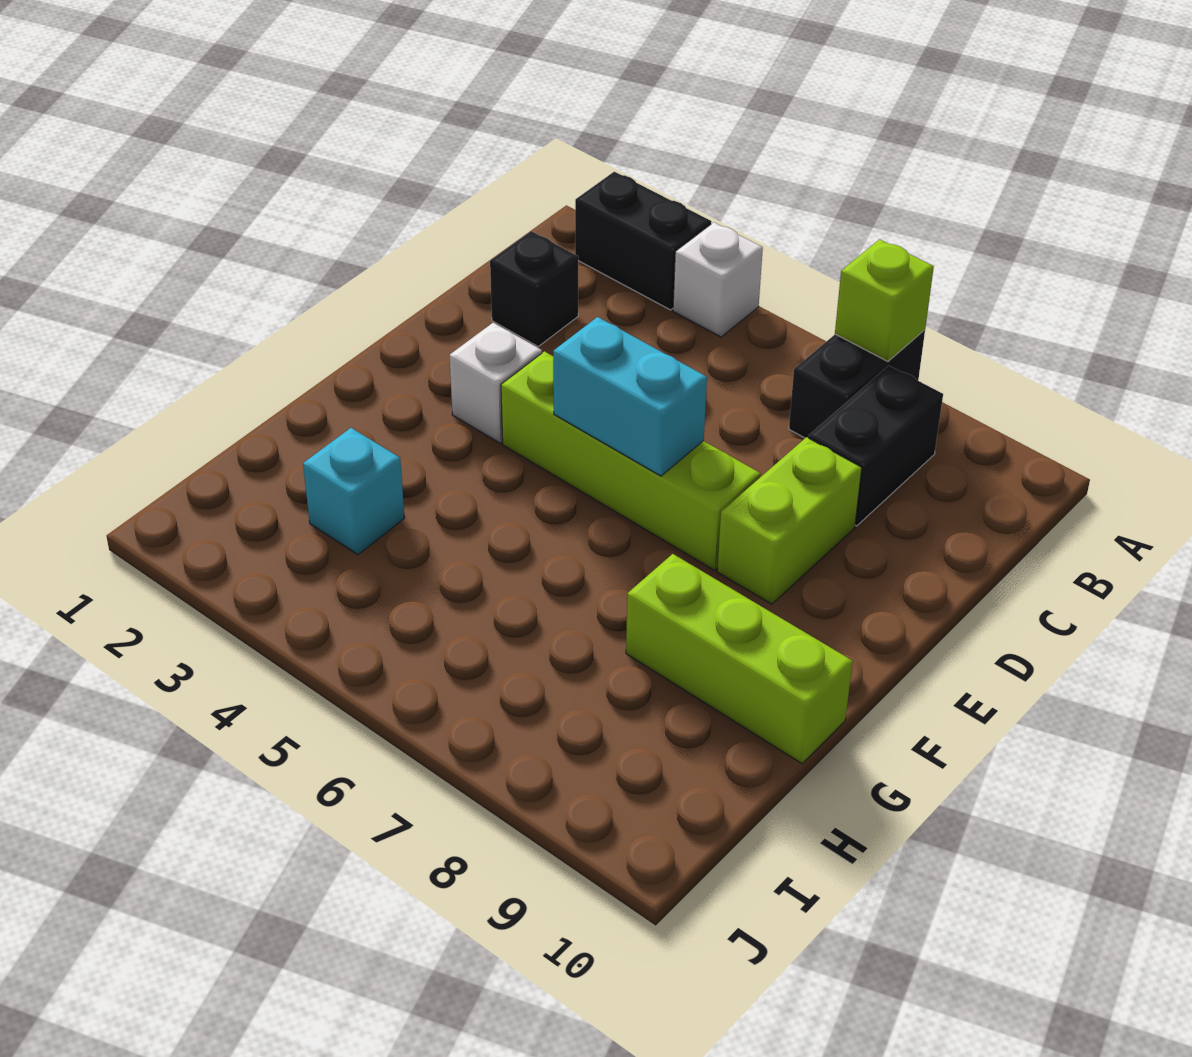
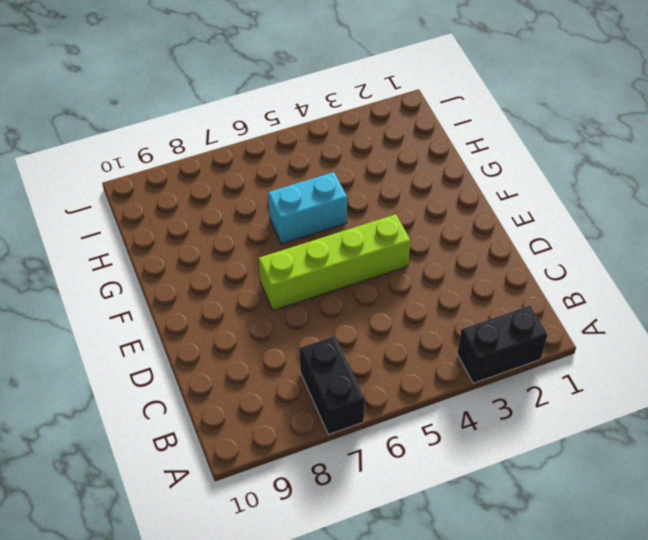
cyan 1x2 brick [268,172,347,244] -> cyan 1x2 brick moved to [553,317,707,476]
none -> white 1x1 brick [673,222,763,337]
none -> black 1x2 brick [808,366,943,526]
none -> black 1x1 brick [490,231,578,346]

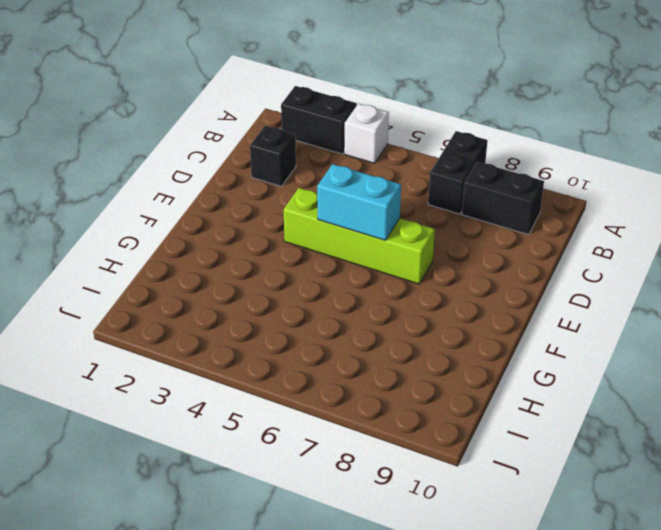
black 1x2 brick [462,162,544,235] -> black 1x2 brick turned to [808,366,943,526]
none -> lime 1x2 brick [717,437,862,604]
none -> white 1x1 brick [449,323,542,443]
none -> lime 1x3 brick [626,554,853,763]

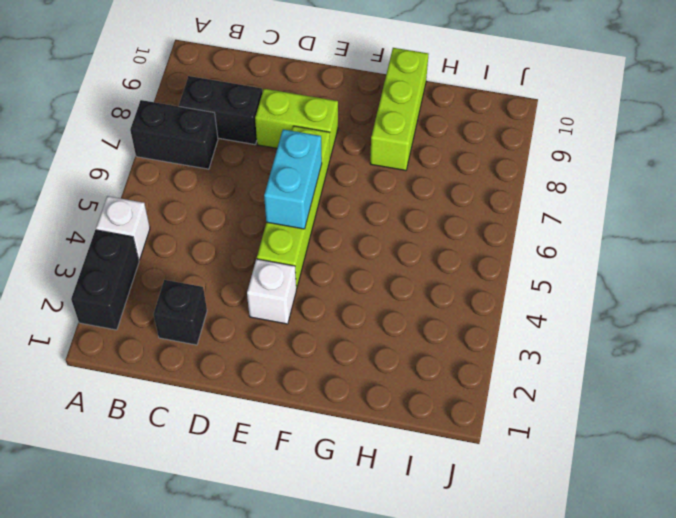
none -> cyan 1x1 brick [303,428,405,555]
none -> lime 1x1 brick [835,239,934,361]

